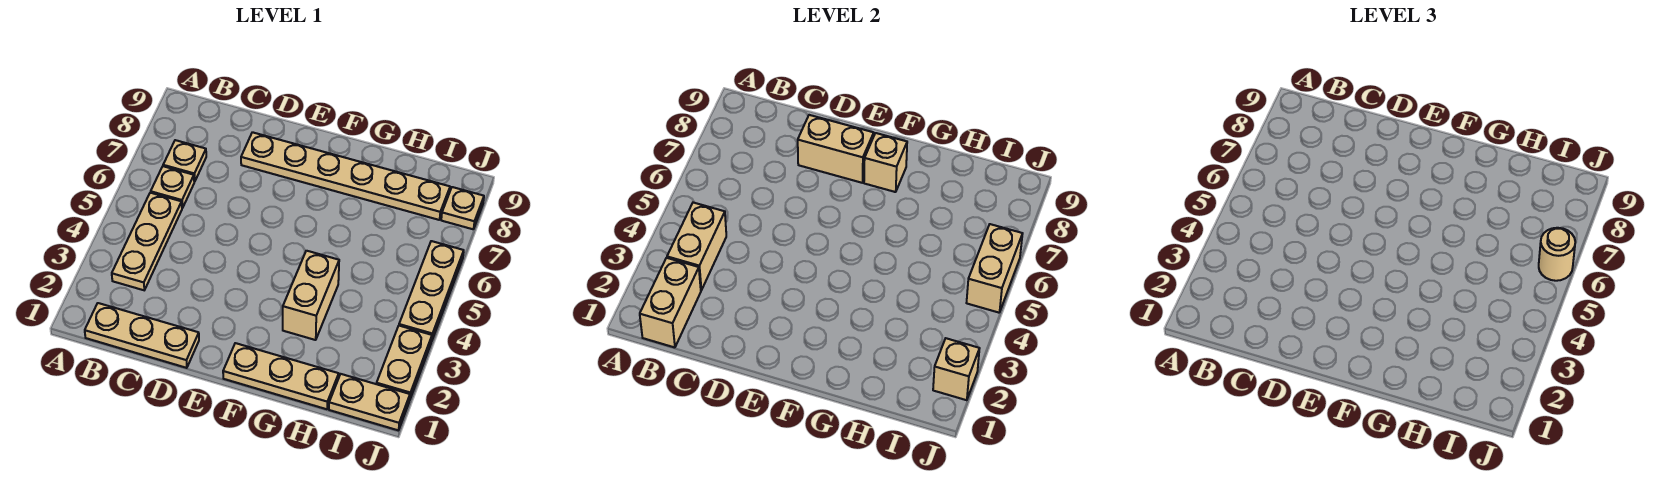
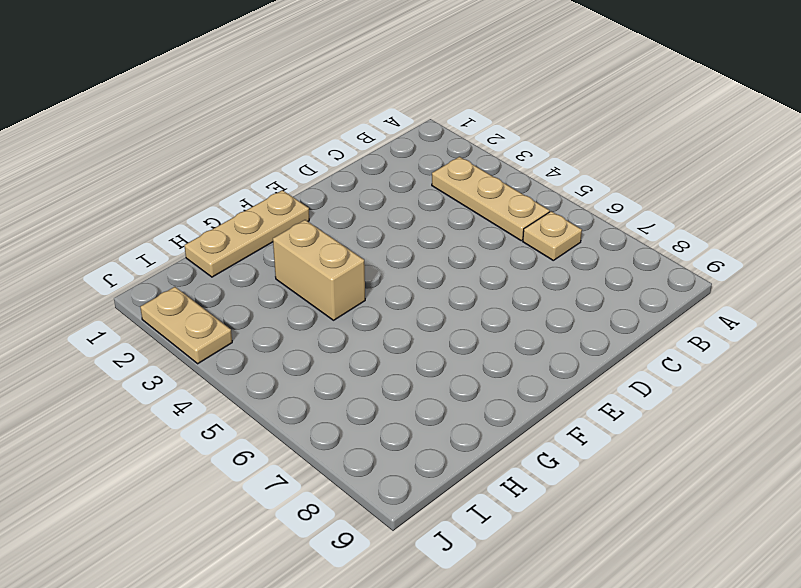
none -> tan 1x3 plate [85,303,199,368]
none -> tan 1x1 plate [163,140,206,182]
none -> tan 1x6 plate [241,132,450,220]

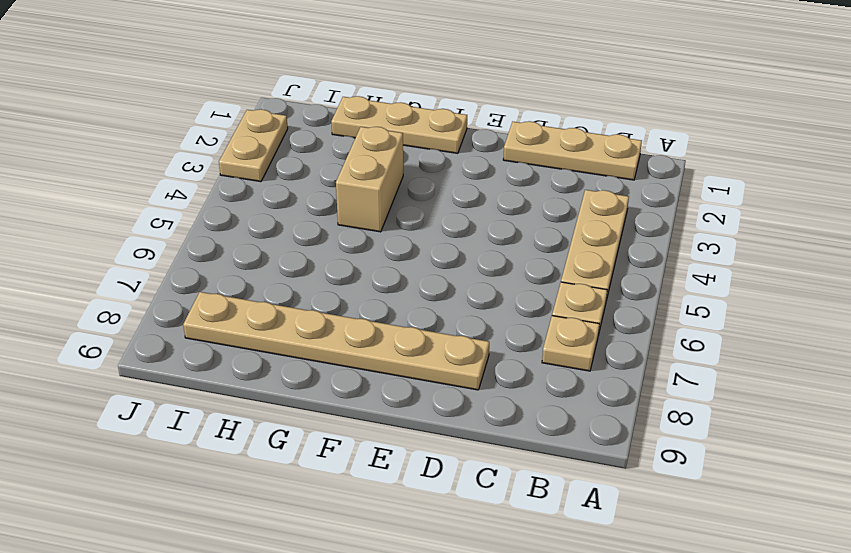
none -> tan 1x2 plate [329,374,410,430]
none -> tan 1x3 plate [399,241,464,340]
none -> tan 1x1 plate [441,187,484,229]

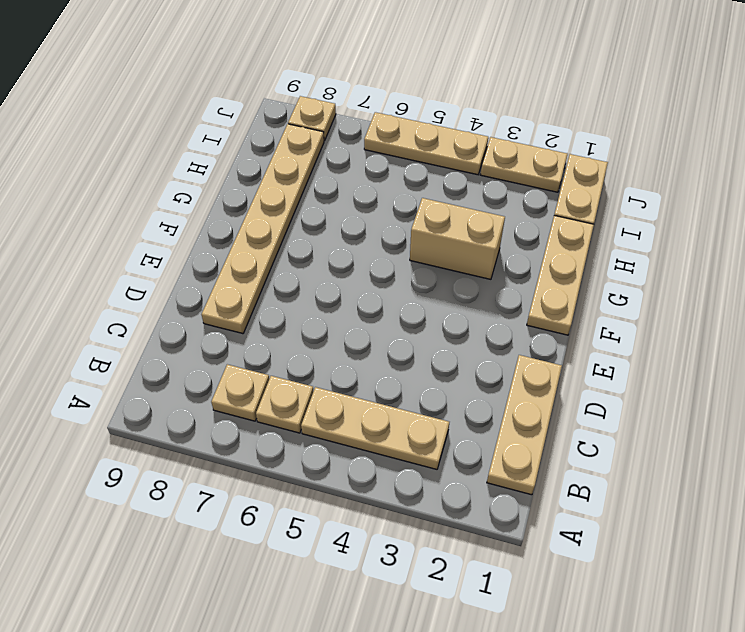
none -> tan 1x2 brick [640,258,701,347]
none -> tan 1x2 brick [667,203,726,290]
none -> tan 1x2 brick [798,115,874,183]

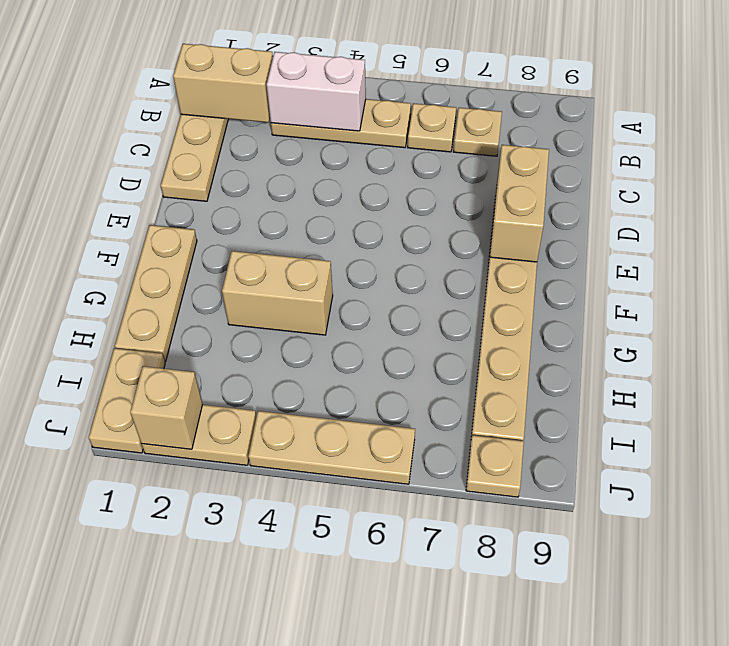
white 1x2 brick [267,52,366,131] -> tan 1x2 brick [667,203,726,290]
none -> tan 1x1 brick [864,133,907,192]
none -> tan 1x2 brick [967,224,1023,313]
none -> tan 1x1 round brick [1539,228,1575,281]

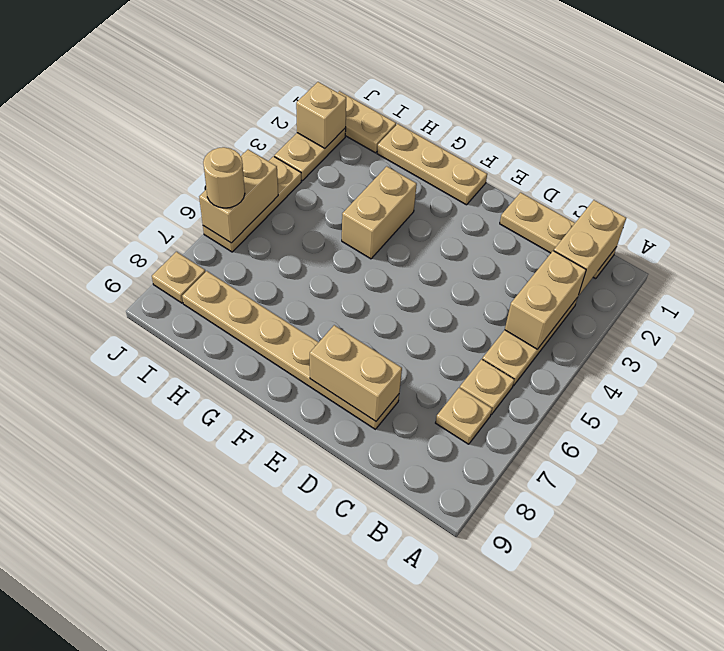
none -> tan 1x1 brick [864,133,907,192]

